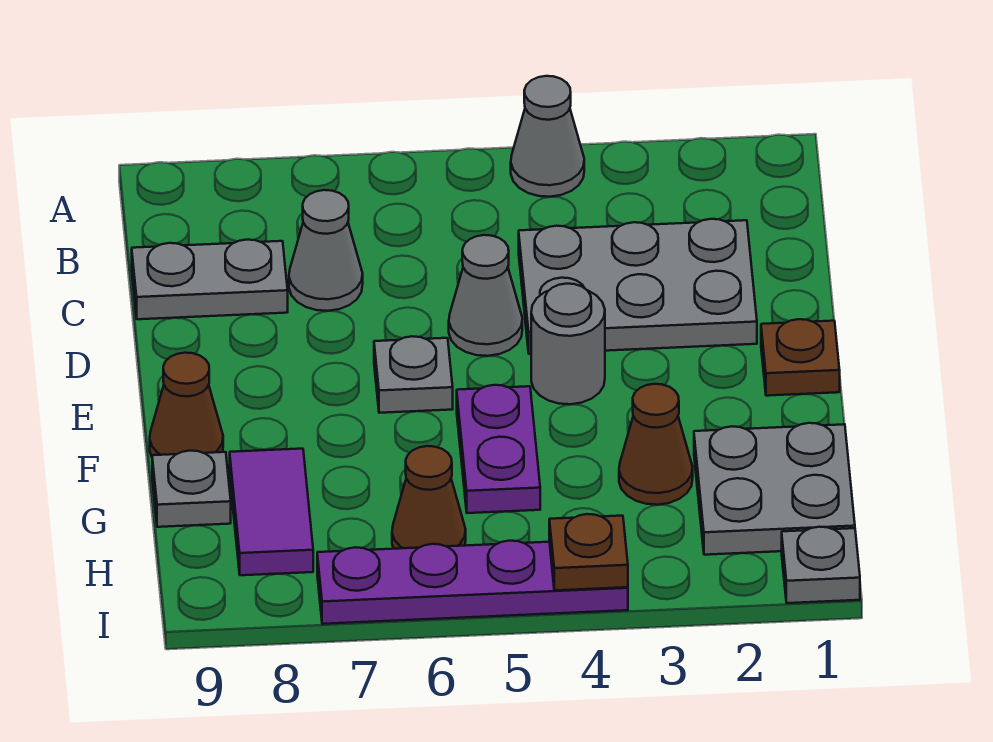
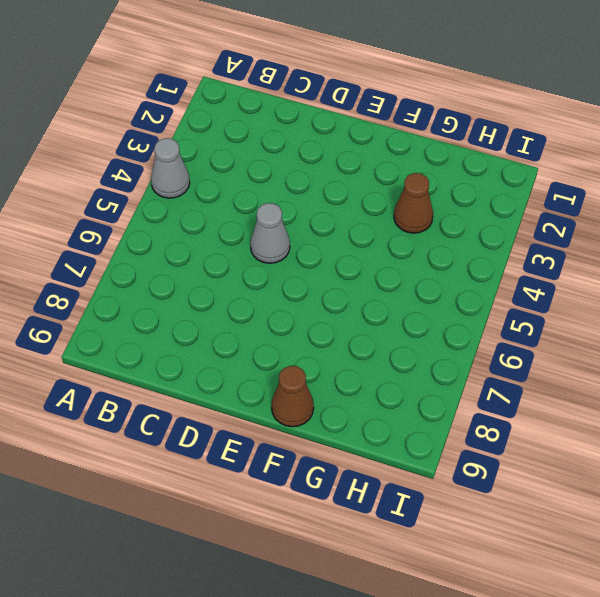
none -> grey 2x3 plate [519,219,757,354]
none -> grey 1x1 cone [289,190,363,311]
none -> grey 1x2 plate [132,240,288,319]

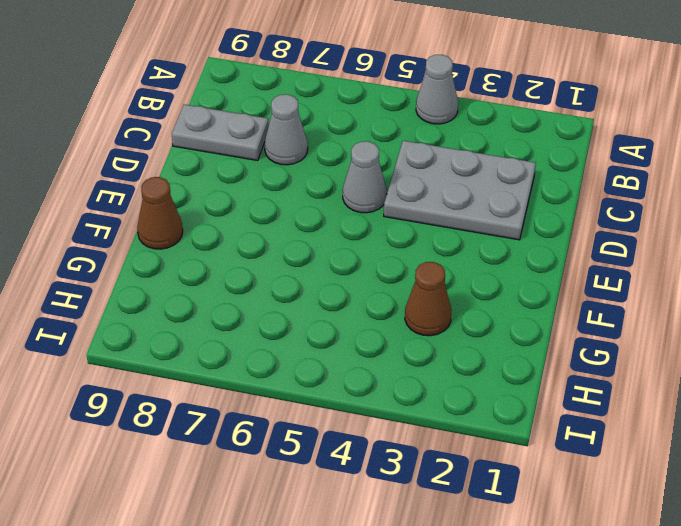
none -> brown 1x1 plate [761,319,840,396]
none -> grey 1x1 round brick [531,284,605,404]
none -> grey 1x1 plate [374,336,453,413]

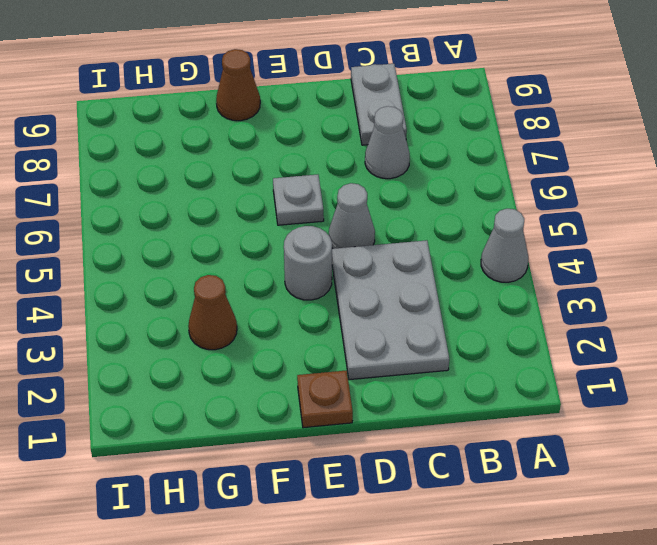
none -> purple 1x2 plate [457,385,540,513]
none -> grey 2x2 plate [694,423,855,555]
none -> purple 1x2 tile [230,449,313,575]

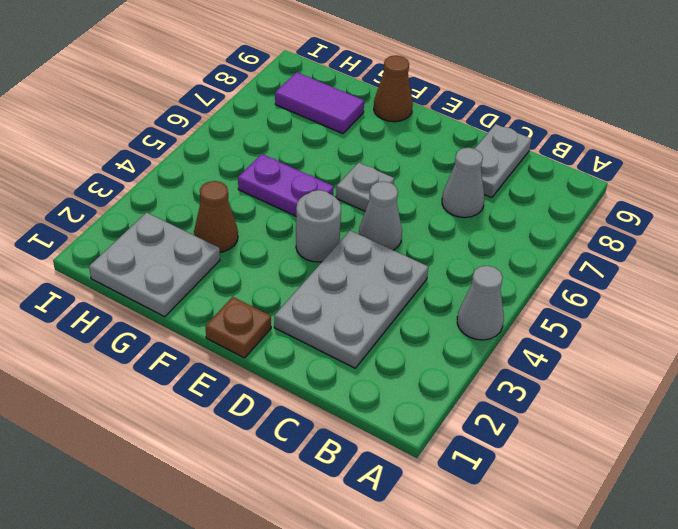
none -> grey 1x1 plate [152,451,231,527]
none -> brown 1x1 cone [392,446,466,549]
none -> grey 1x1 plate [782,527,860,603]

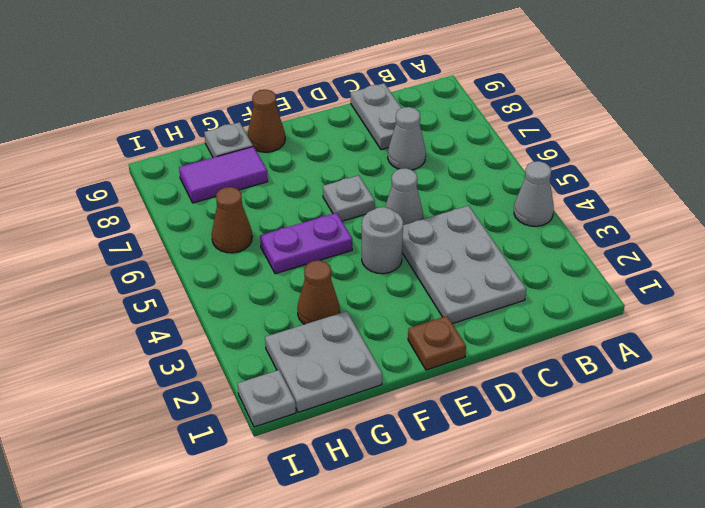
none -> purple 1x4 plate [317,541,628,624]
none -> brown 1x1 plate [549,514,628,590]

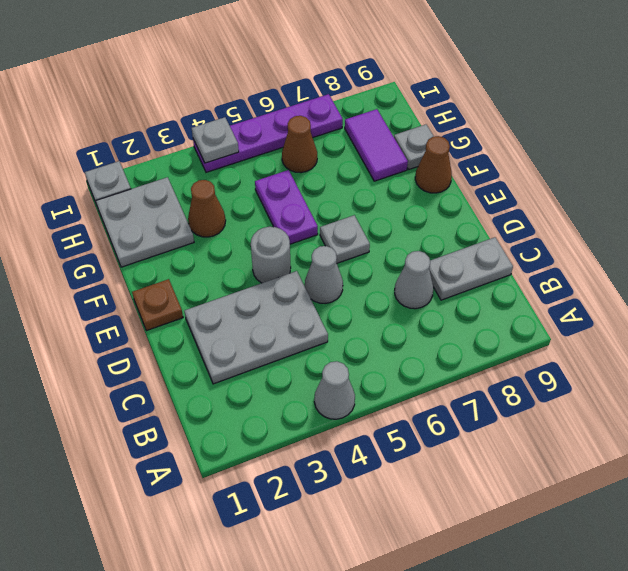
grey 1x1 plate [192,117,239,163] -> brown 1x1 plate [549,514,628,590]

